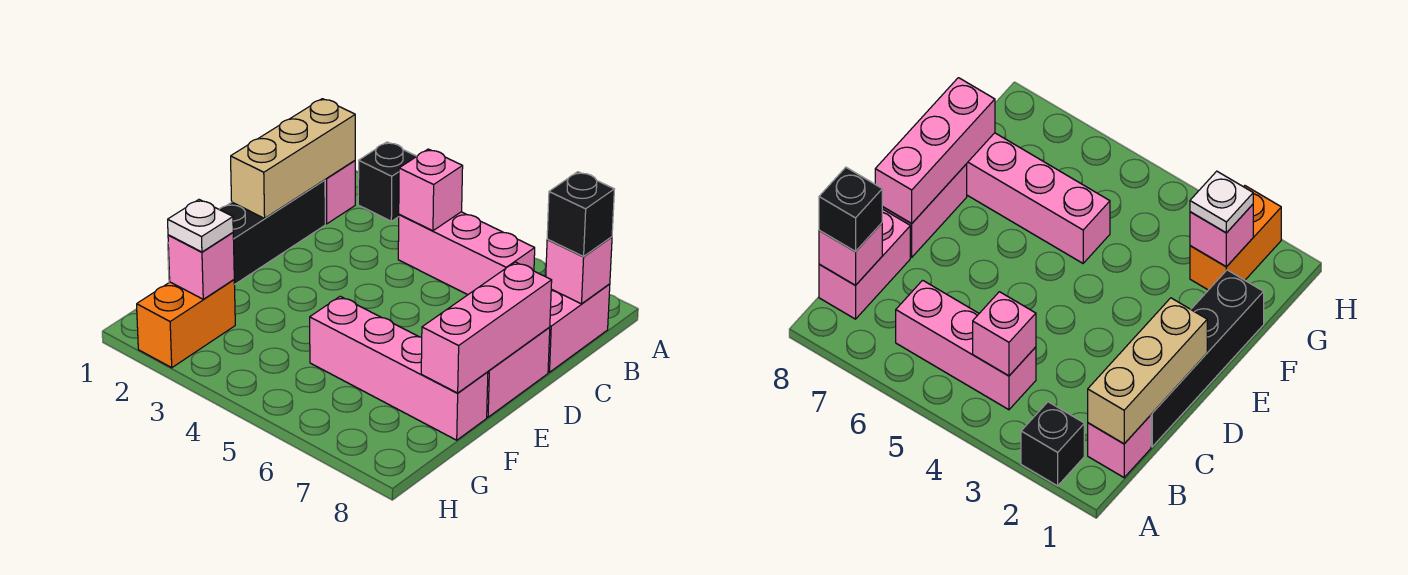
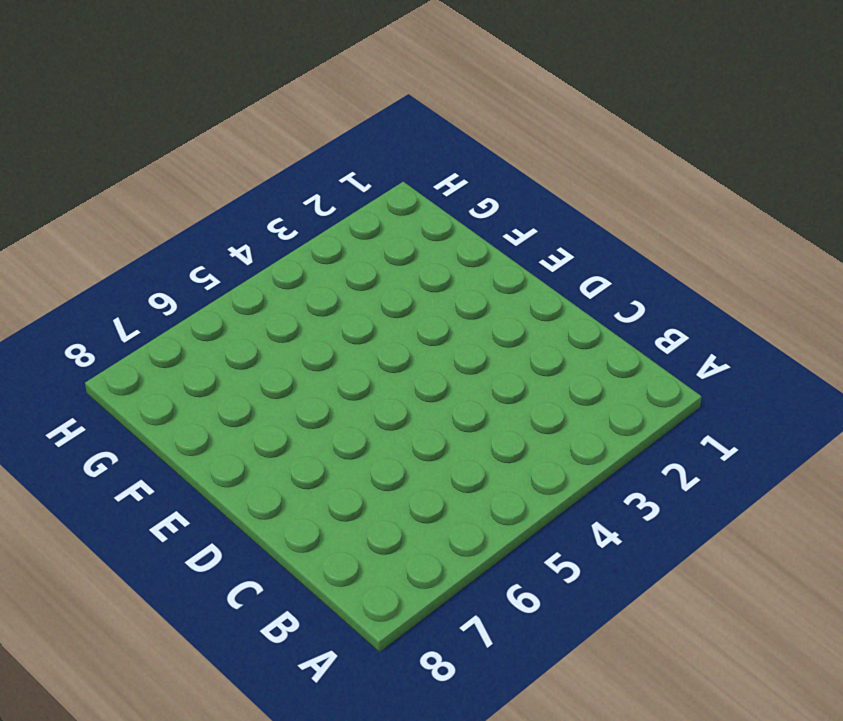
none -> black 1x1 brick [358,142,417,221]
none -> pink 1x1 brick [325,161,355,224]
none -> pink 1x3 brick [398,212,535,295]

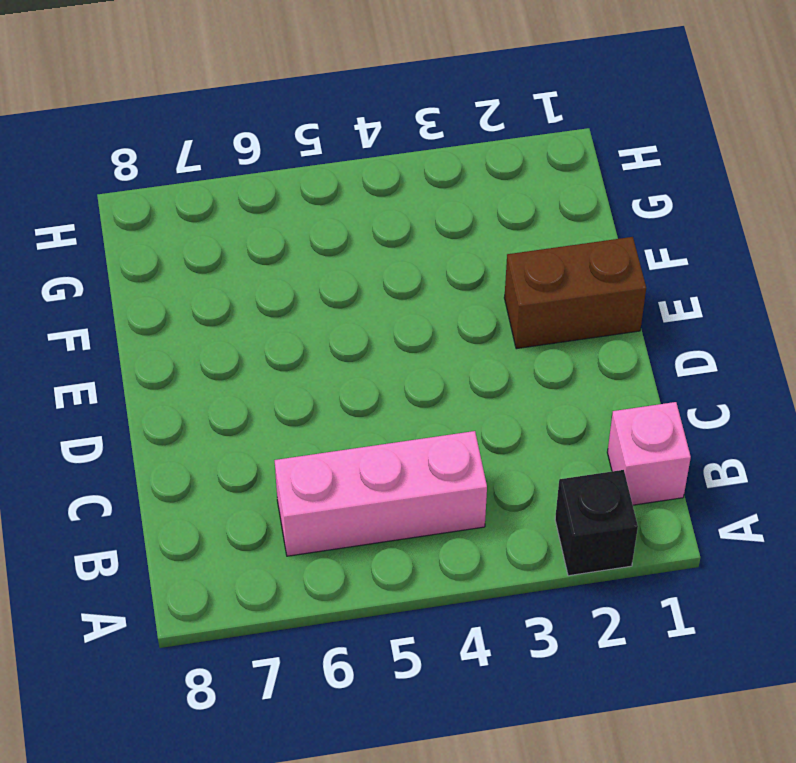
brown 1x2 brick [504,237,646,349] -> black 1x4 brick [168,180,325,285]
none -> pink 1x2 brick [548,284,610,372]
none -> pink 1x2 brick [487,328,550,417]
none -> pink 1x4 brick [310,296,488,440]

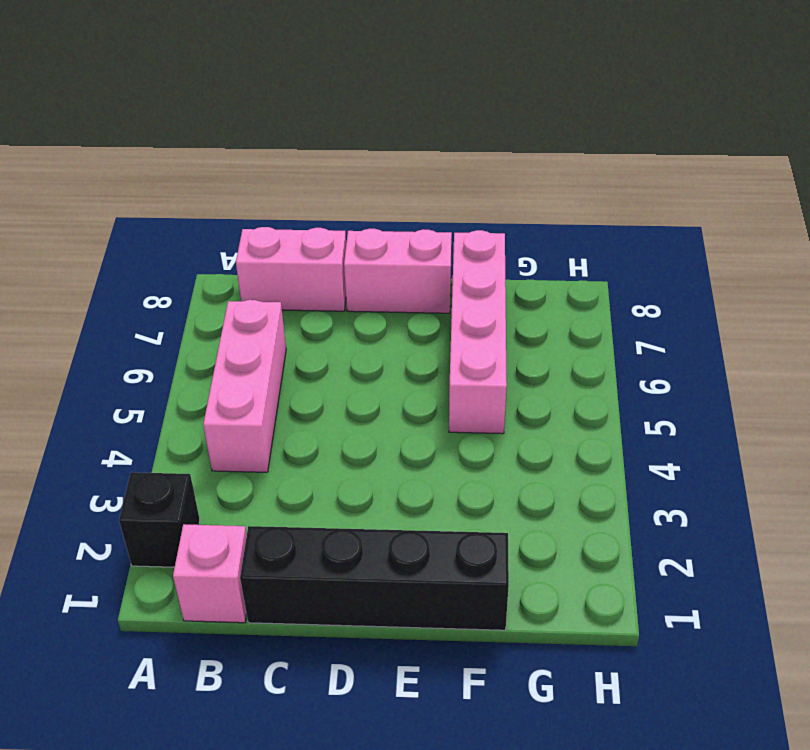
none -> orange 1x2 brick [137,280,235,368]
none -> tan 1x3 brick [231,99,355,218]
none -> pink 1x1 brick [399,149,463,231]

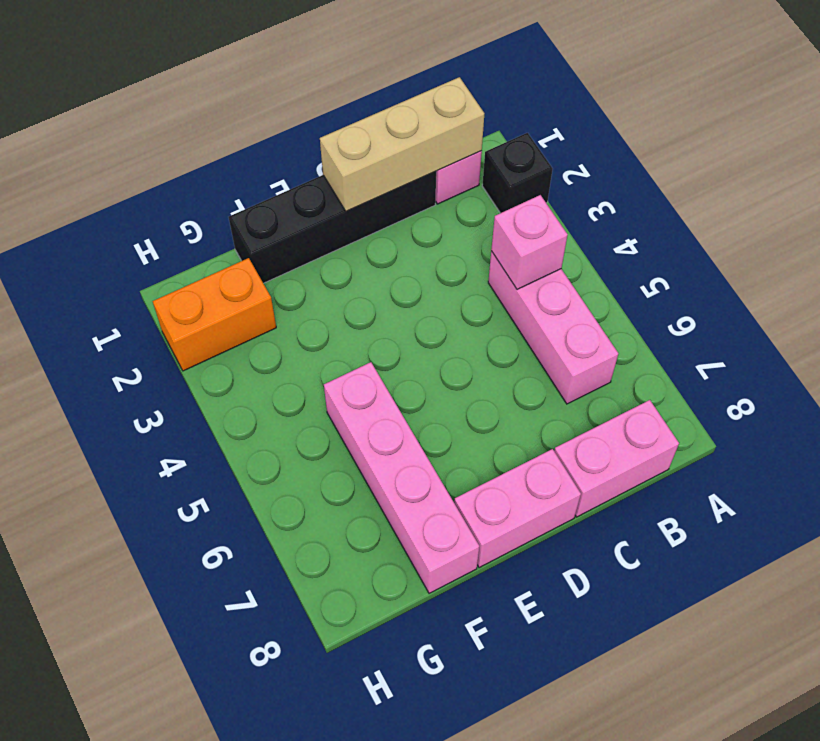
none -> pink 1x1 brick [546,237,612,304]
none -> pink 1x3 brick [421,262,552,393]
none -> pink 1x1 brick [168,233,234,299]

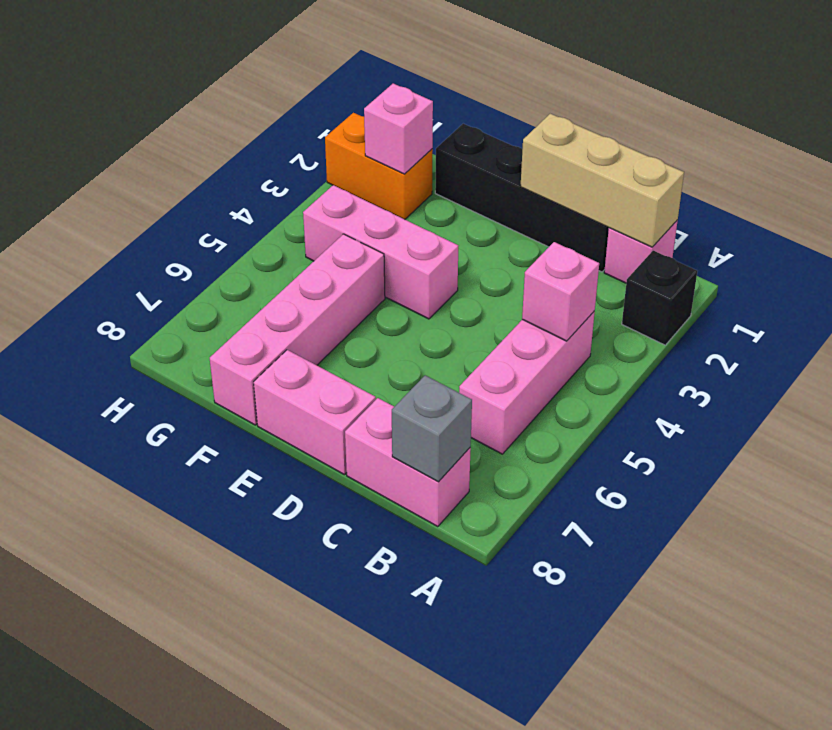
grey 1x1 brick [392,375,472,482] -> pink 1x1 brick [546,237,612,304]
pink 1x3 brick [303,185,458,319] -> pink 1x3 brick moved to [421,262,552,393]
none -> black 1x1 brick [547,172,614,256]
none -> white 1x1 plate [168,200,233,252]

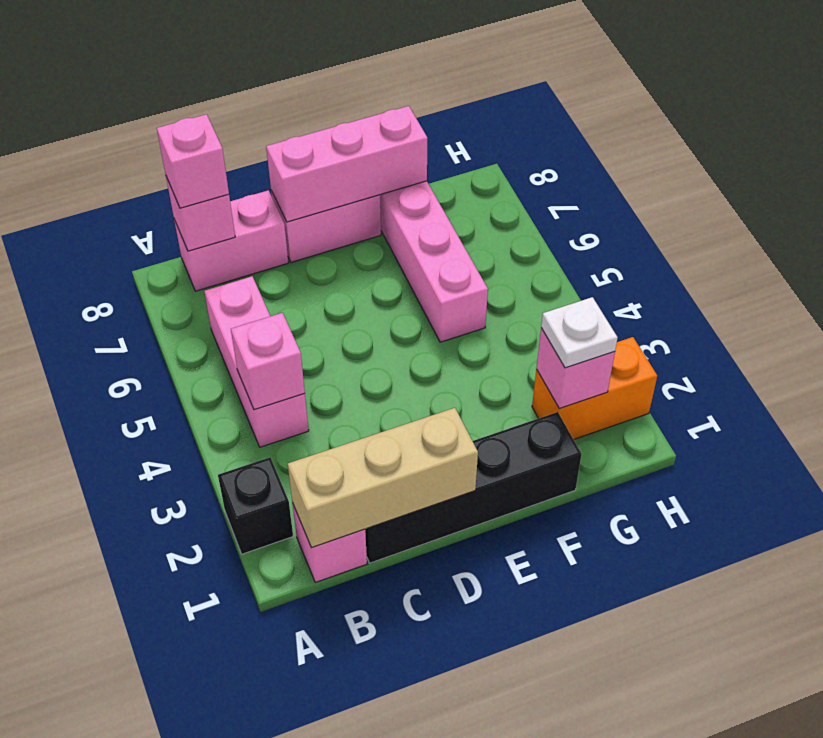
pink 1x1 brick [157,114,229,208] -> black 1x1 brick [547,172,614,256]

